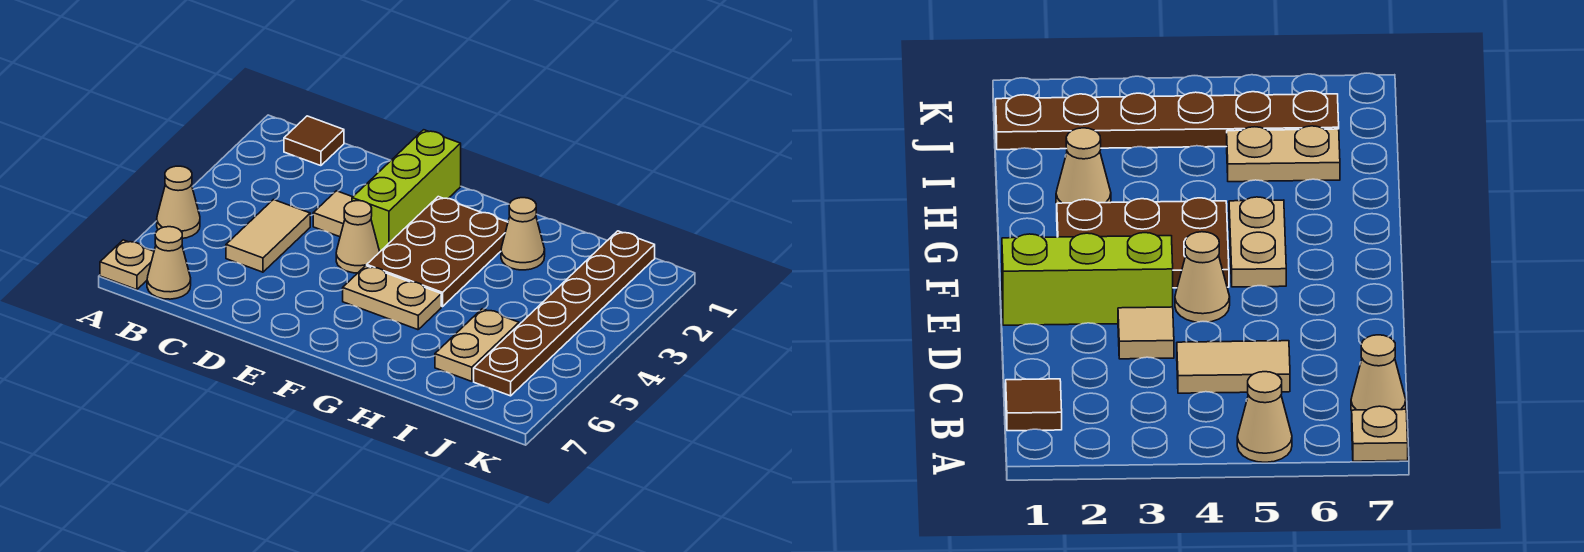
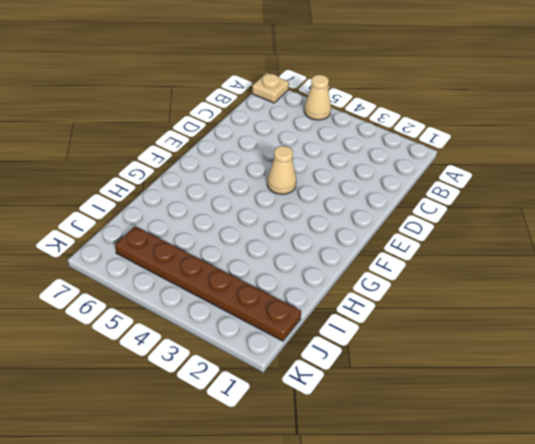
none -> brown 1x1 tile [284,116,344,166]
none -> tan 1x1 cone [147,227,191,299]
none -> tan 1x2 tile [226,200,310,272]

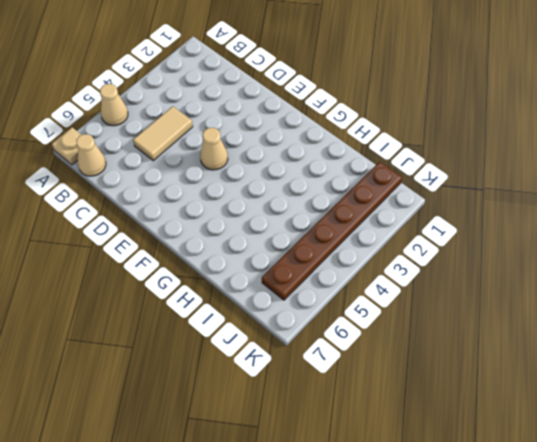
none -> brown 1x1 tile [284,116,344,166]
none -> tan 1x1 tile [313,191,352,237]
none -> lime 1x3 brick [352,130,461,251]

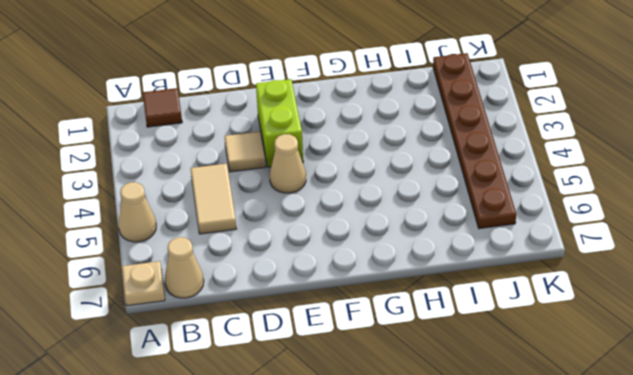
lime 1x2 brick [256,79,303,167] -> lime 1x3 brick [352,130,461,251]
none -> brown 2x3 plate [367,197,508,307]
none -> tan 1x2 plate [343,266,441,330]
none -> tan 1x1 cone [501,198,545,270]

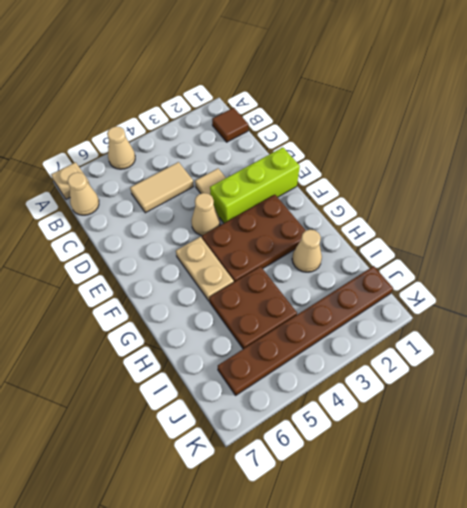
brown 2x2 plate [209,266,297,349] -> tan 1x2 plate [435,309,519,381]

